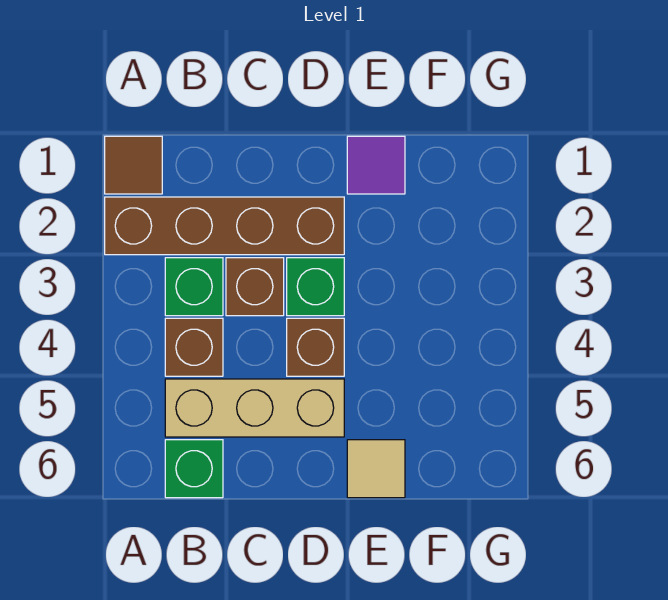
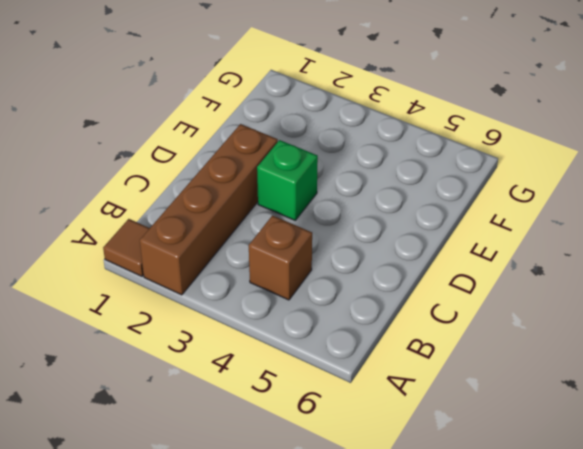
none -> green 1x1 brick [165,258,223,316]
none -> tan 1x3 brick [165,379,344,437]

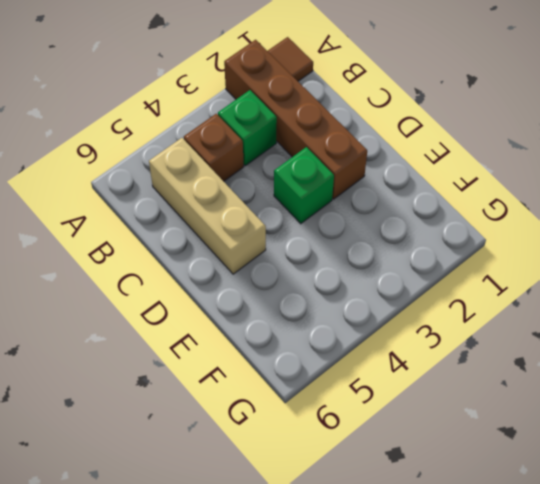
none -> green 1x1 brick [165,440,223,498]
none -> brown 1x1 brick [226,258,284,316]

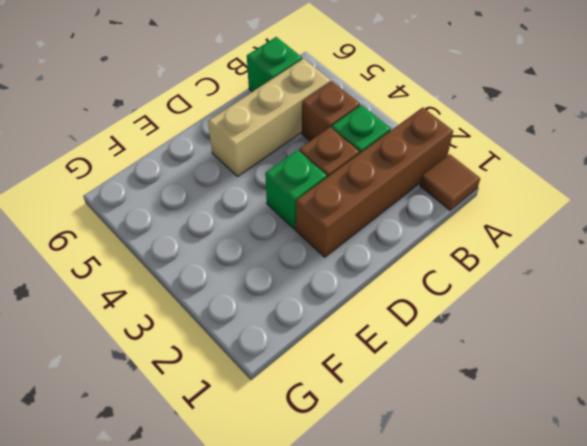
none -> brown 1x1 brick [287,318,344,376]
none -> purple 1x1 tile [347,136,405,194]

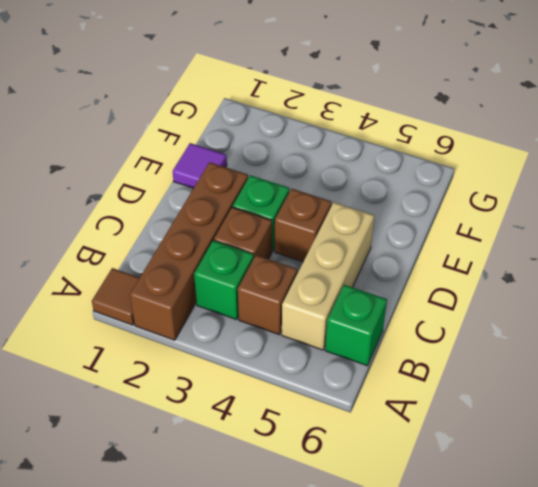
none -> tan 1x1 tile [347,440,405,498]

